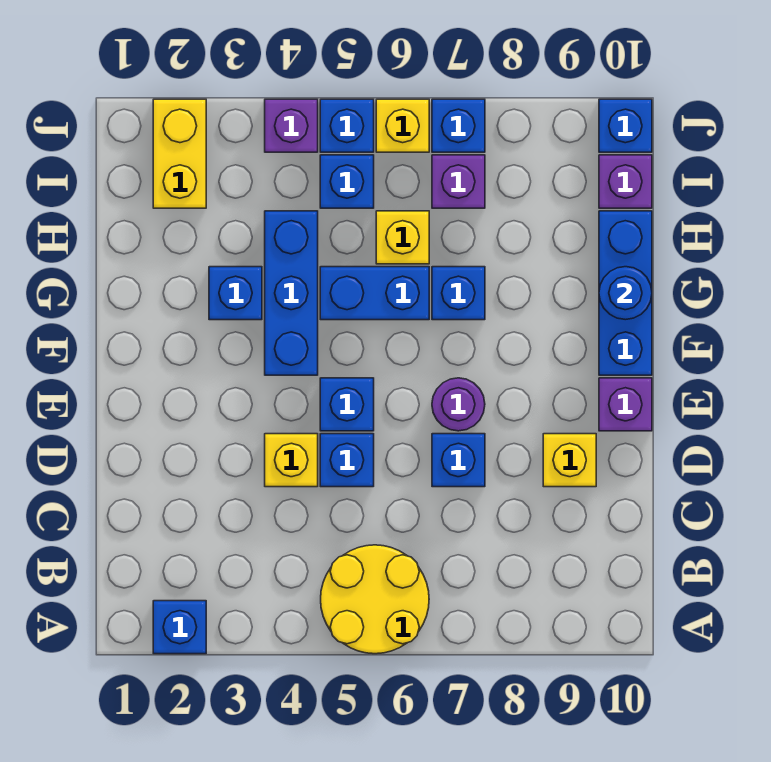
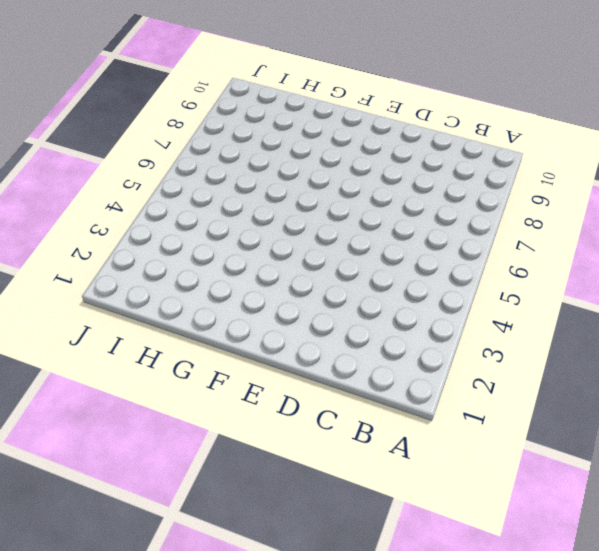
none -> blue 1x1 brick [153,601,206,654]
none -> yellow 2x2 round brick [321,545,429,654]
none -> yellow 1x1 brick [265,434,318,487]

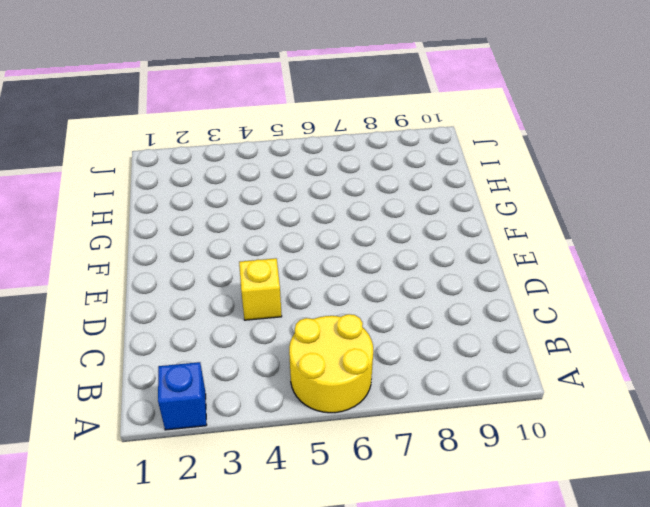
none -> blue 1x1 brick [320,434,374,487]
none -> blue 1x1 brick [432,434,485,487]
none -> yellow 1x1 brick [543,434,596,487]

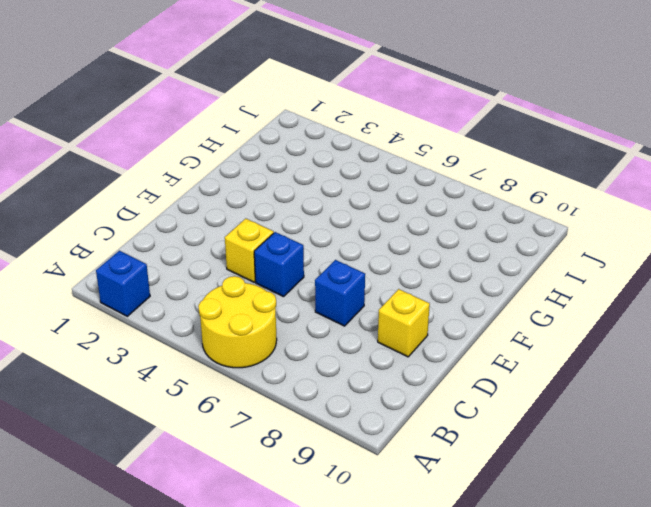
none -> blue 1x1 brick [320,378,374,431]
none -> purple 1x1 round brick [432,378,485,431]
none -> purple 1x1 brick [599,378,652,431]

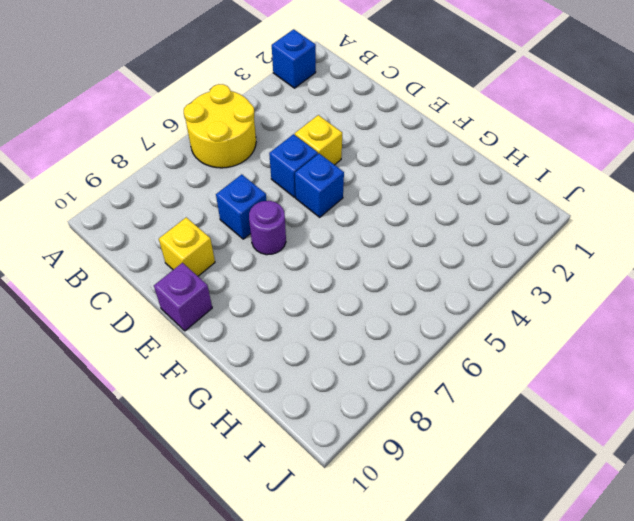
none -> blue 1x3 brick [265,211,318,375]
none -> blue 1x3 brick [599,211,652,375]
none -> blue 1x1 brick [209,267,262,320]

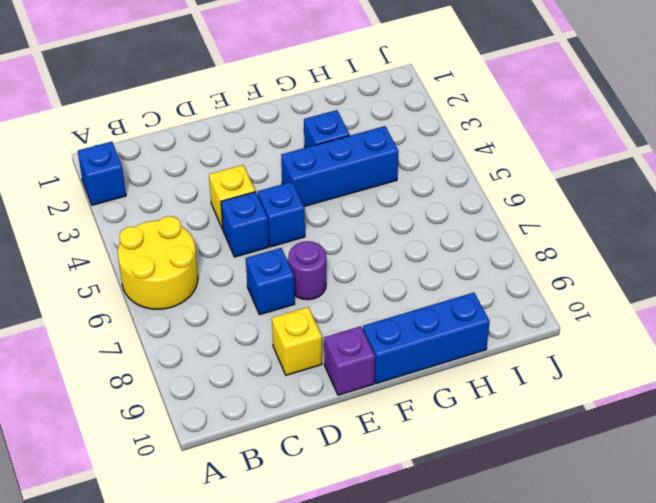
none -> blue 1x2 brick [320,267,429,320]
none -> blue 1x1 brick [432,267,485,320]
none -> yellow 1x1 brick [376,211,429,264]

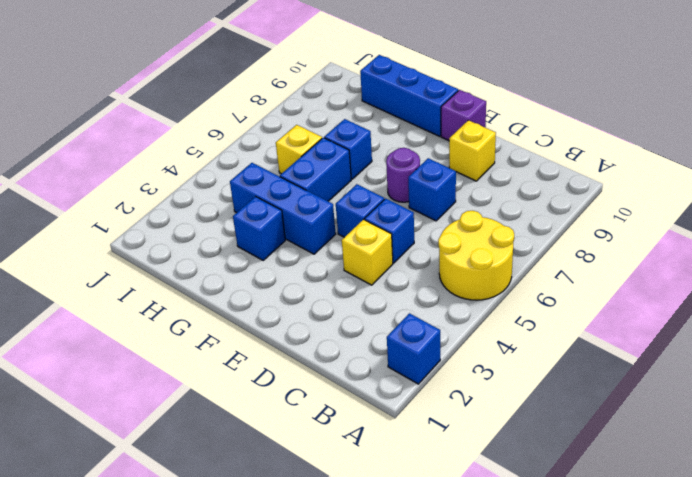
none -> yellow 1x2 brick [153,99,206,208]
none -> blue 1x1 brick [320,155,374,208]
none -> purple 1x1 brick [432,155,485,208]

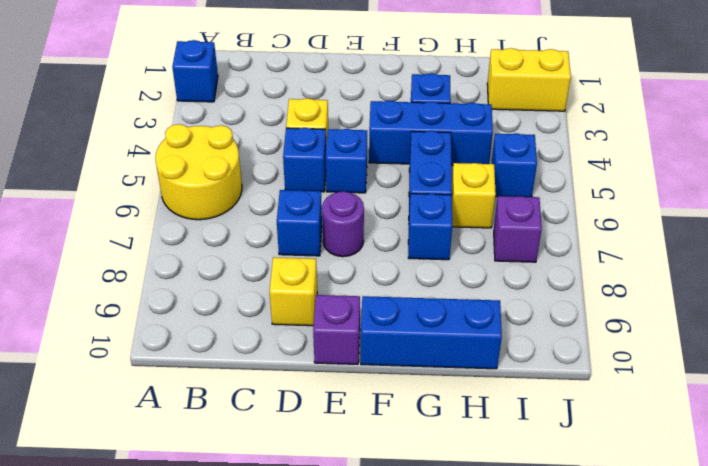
none -> purple 1x1 brick [599,155,652,208]
none -> purple 1x1 brick [265,99,318,152]
none -> blue 1x1 brick [320,99,374,152]

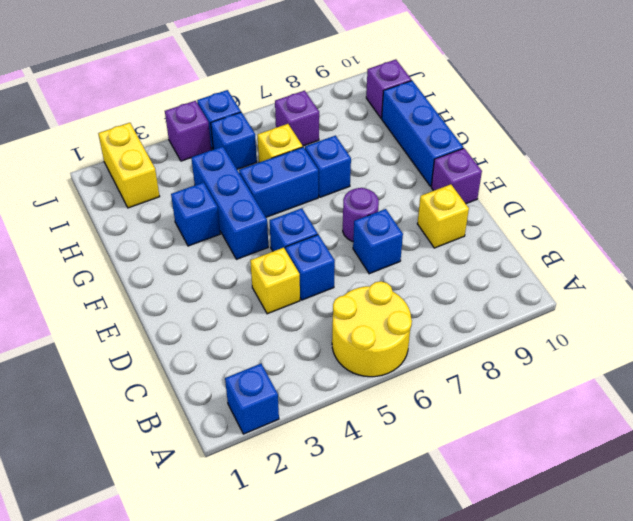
none -> yellow 1x1 brick [376,99,429,152]
none -> blue 1x1 brick [432,99,485,152]
none -> blue 1x1 brick [599,99,652,152]

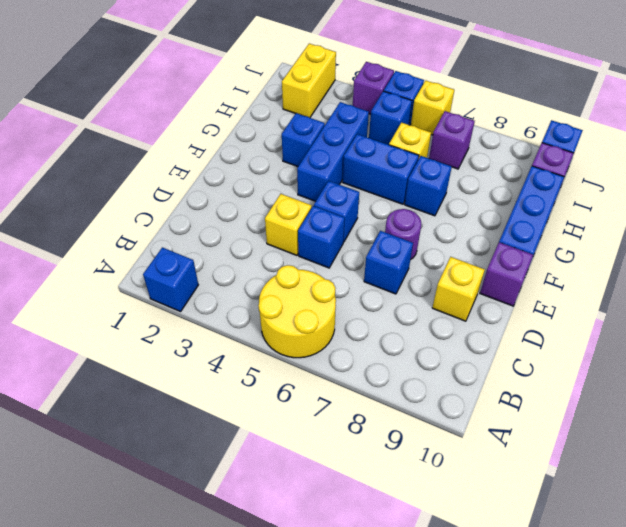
none -> blue 1x1 brick [432,99,485,152]
none -> blue 1x1 round brick [599,267,652,320]

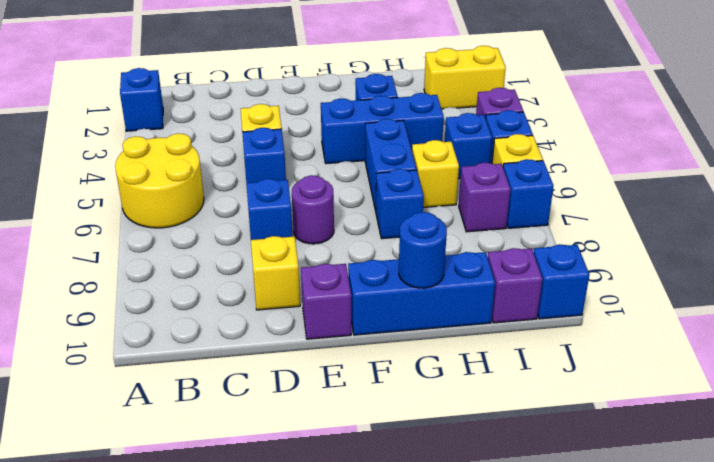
none -> blue 1x1 brick [320,378,374,431]

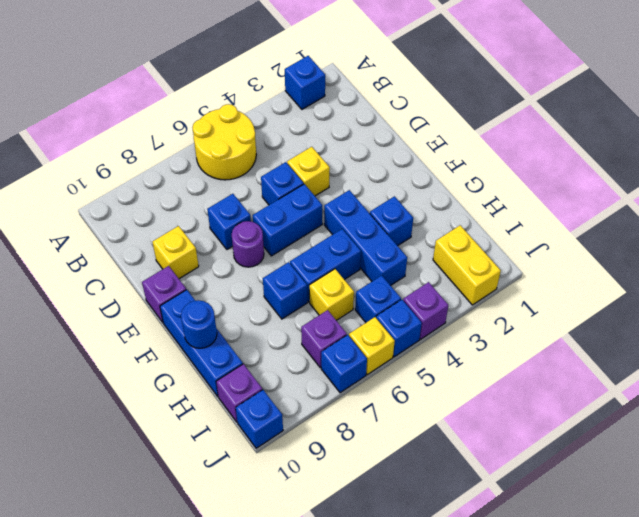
blue 1x2 brick [253,184,322,256] -> blue 1x1 brick [320,378,374,431]

